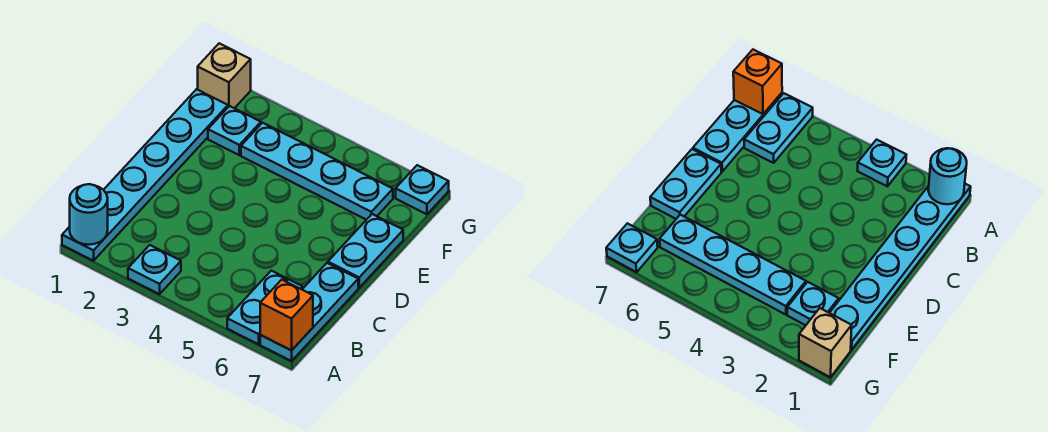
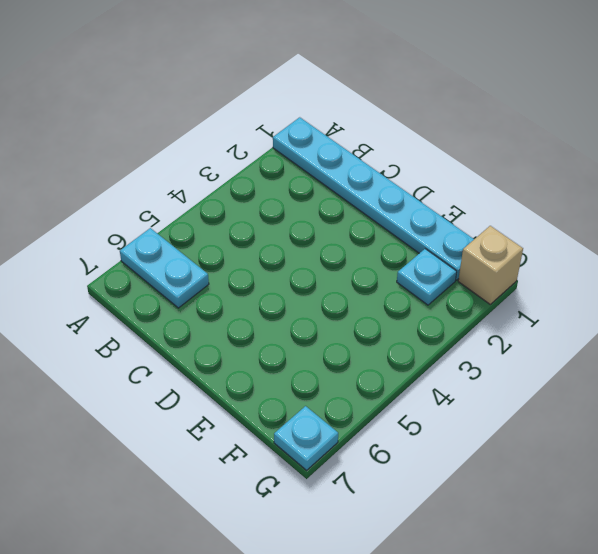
none -> cyan 1x1 plate [128,245,181,294]
none -> cyan 1x3 plate [260,263,358,361]

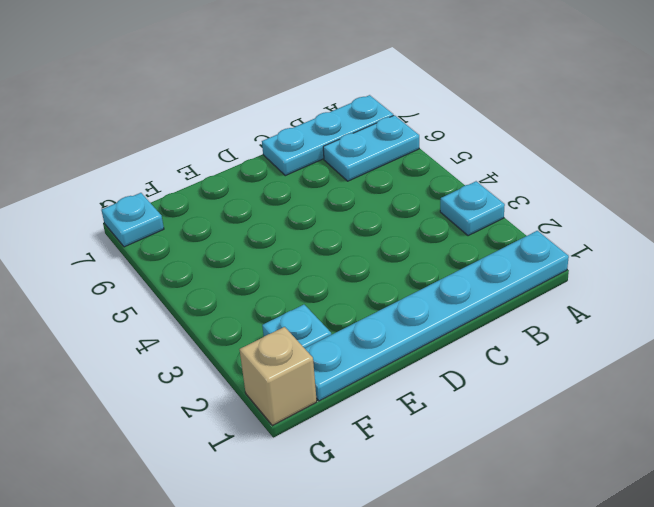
none -> cyan 1x2 plate [328,214,403,288]
none -> cyan 1x4 plate [241,123,393,220]

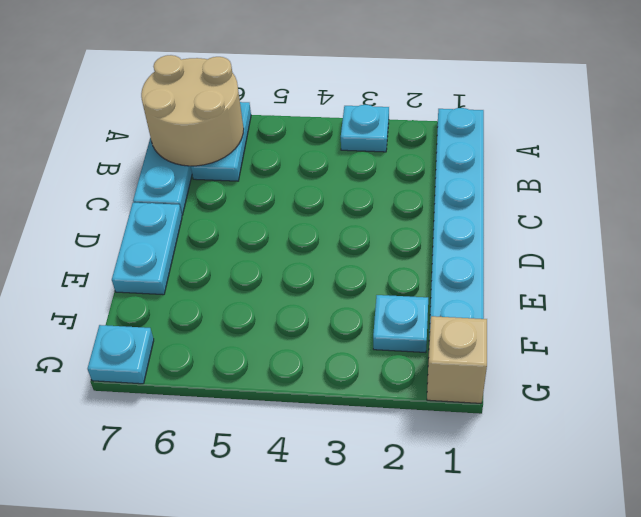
tan 2x2 round brick [141,55,244,166] -> orange 1x1 brick [260,280,313,350]
none -> cyan 1x4 plate [241,123,393,220]
none -> cyan 1x1 round brick [70,184,108,245]

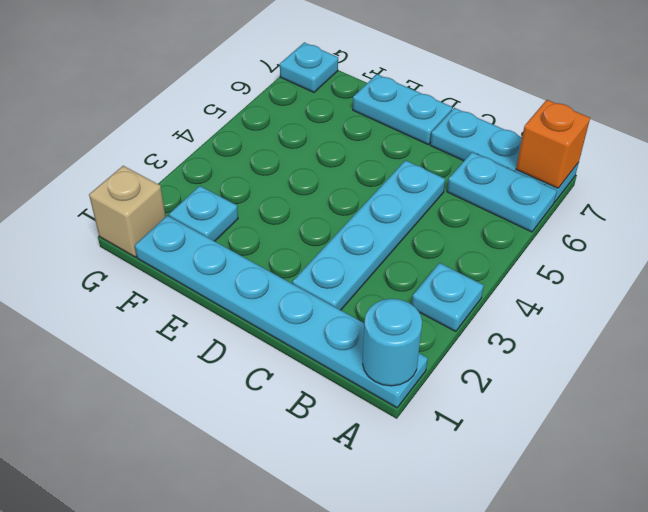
cyan 1x4 plate [292,160,445,310] -> cyan 1x4 plate moved to [241,123,393,220]

